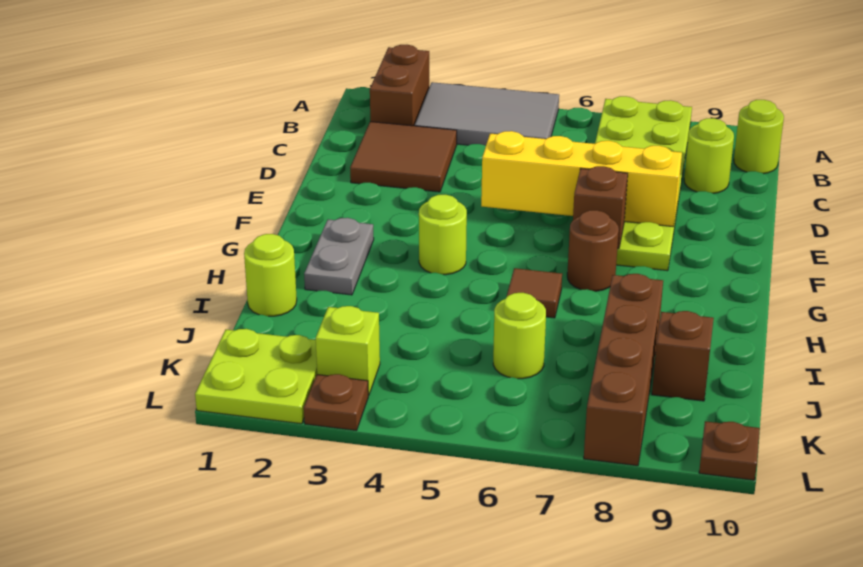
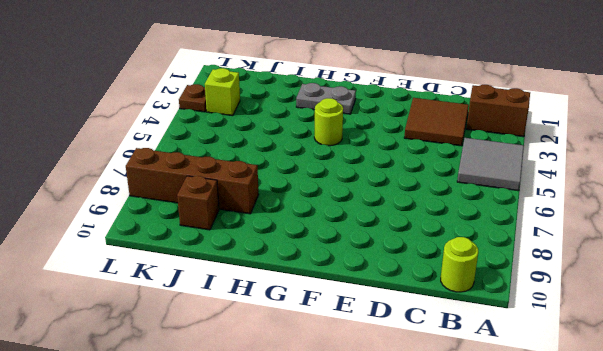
grey 2x2 tile [457,138,524,191] -> grey 2x3 tile [415,82,559,146]
none -> lime 2x6 plate [595,96,692,271]
none -> lime 1x1 round brick [684,118,734,193]
none -> brown 1x1 round brick [567,210,619,291]

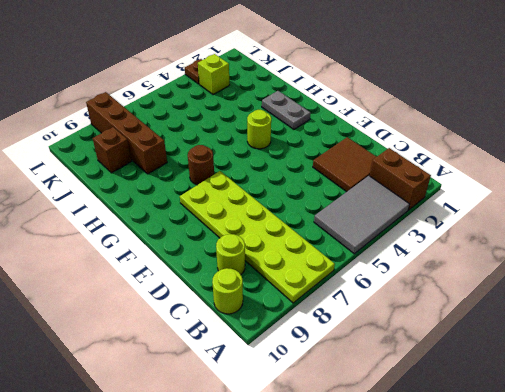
none -> brown 1x1 tile [507,268,562,318]
none -> lime 1x1 round brick [244,234,297,316]
none -> lime 1x1 round brick [493,293,546,379]

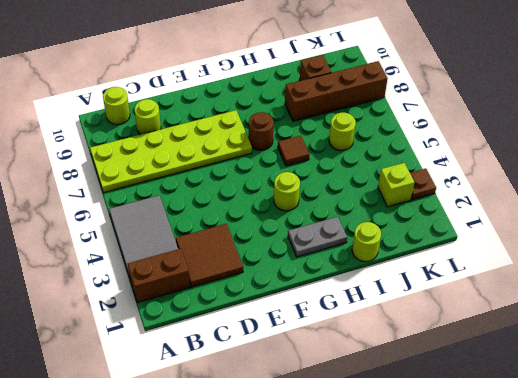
none -> lime 2x2 plate [195,329,317,424]
none -> brown 1x1 plate [699,421,760,480]
none -> yellow 1x4 brick [481,131,682,227]

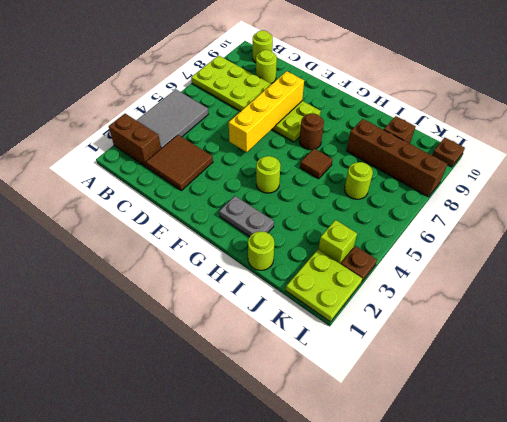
none -> brown 1x1 brick [573,166,628,249]

